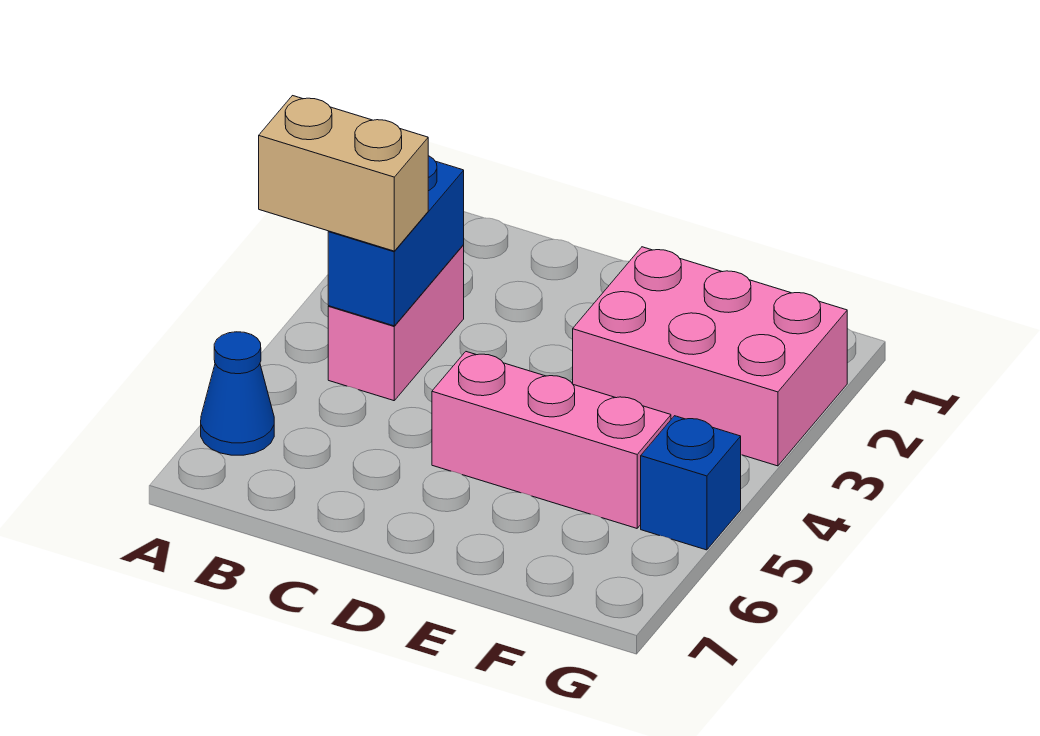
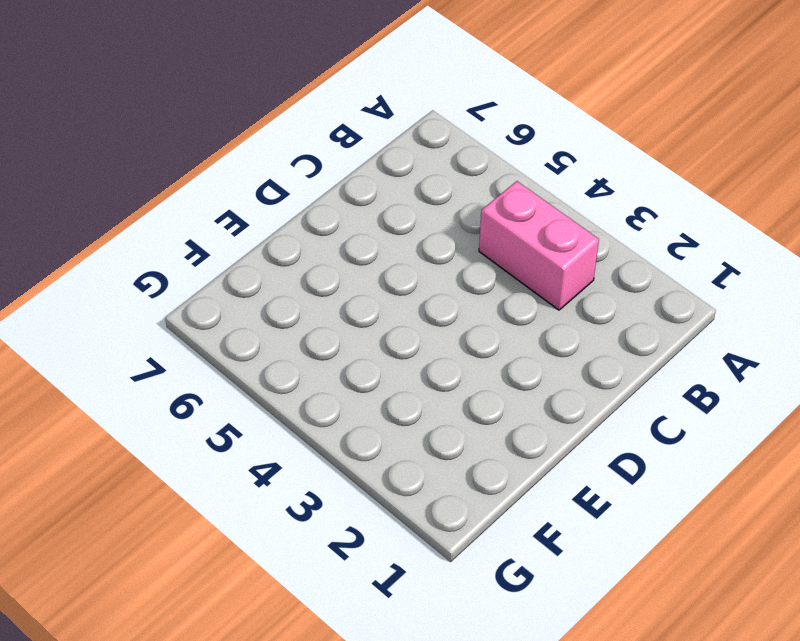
none -> blue 1x1 cone [201,332,274,455]
none -> pink 1x3 brick [432,352,671,528]

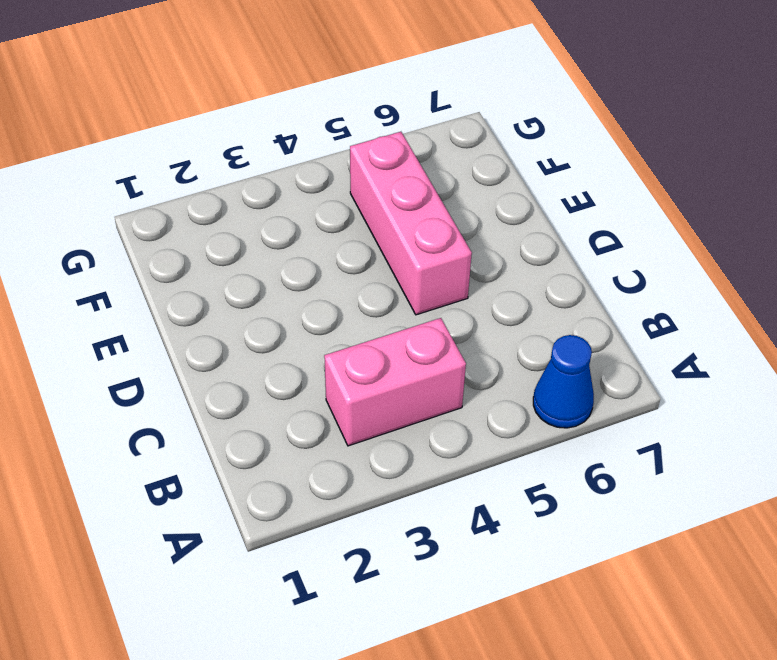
none -> pink 2x3 brick [573,247,847,466]
none -> blue 1x1 brick [641,416,741,550]

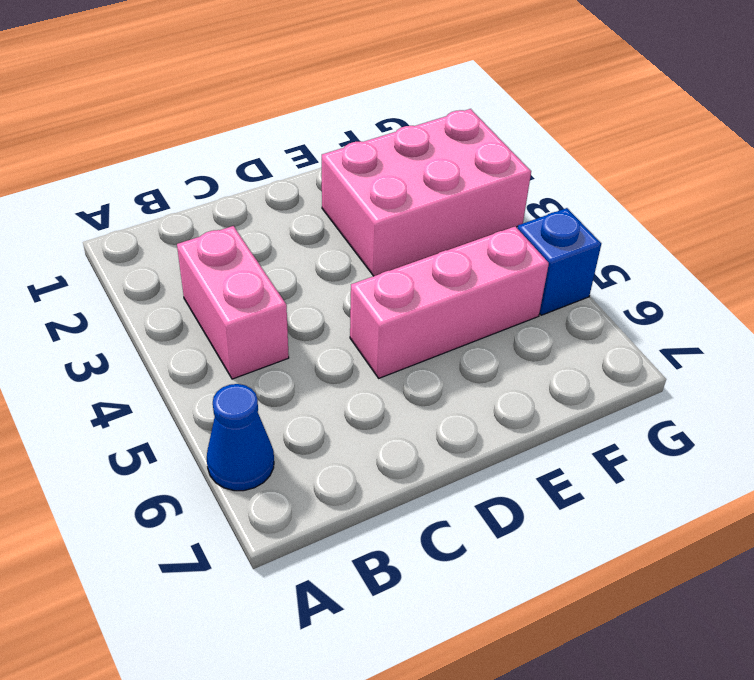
none -> blue 1x2 brick [328,156,464,326]
none -> tan 1x2 brick [259,96,428,251]

